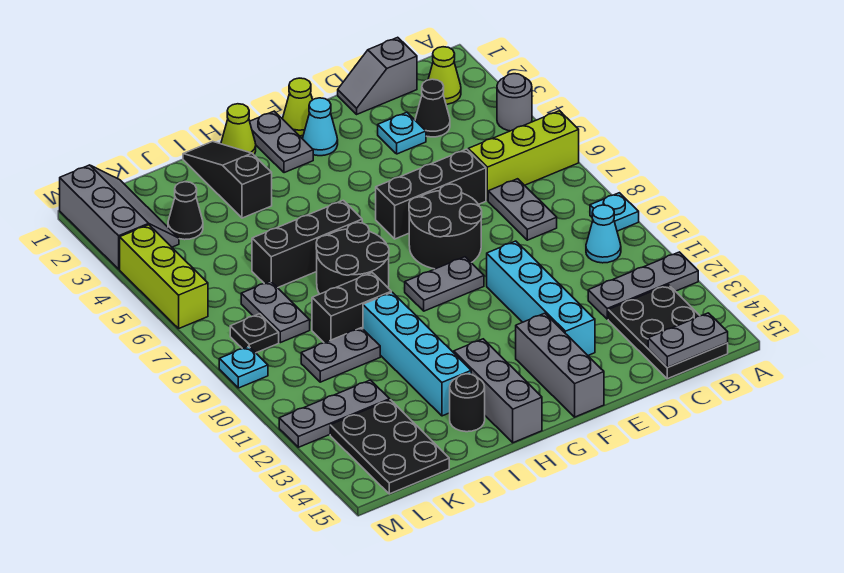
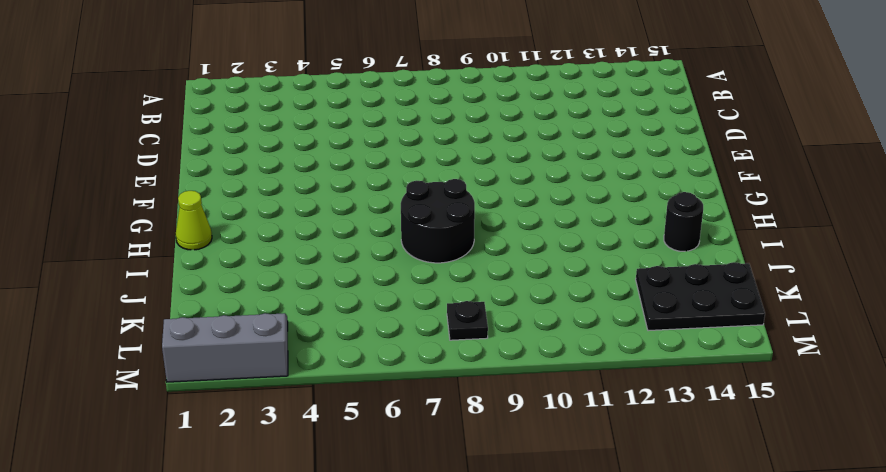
none -> grey 1x1 round brick [497,74,532,131]
none -> lime 1x3 brick [468,111,579,201]
none -> cyan 1x1 plate [590,193,639,231]
none -> grey 1x3 plate [588,252,698,319]

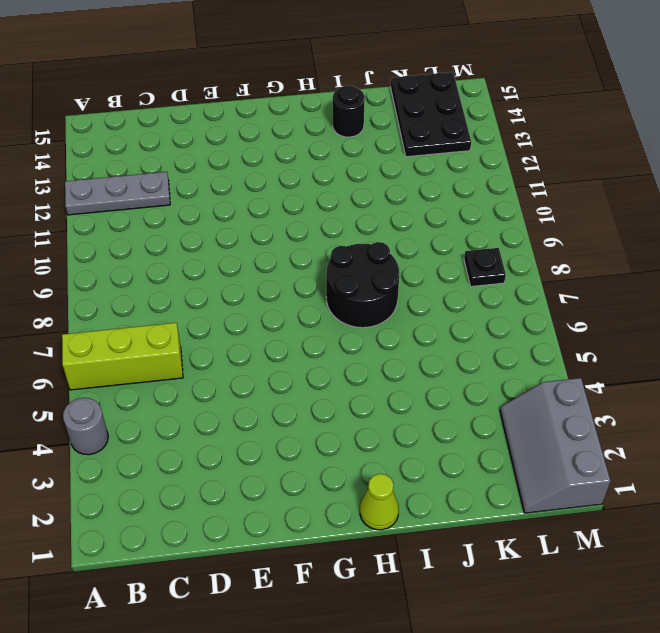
none -> cyan 1x1 plate [590,193,639,231]
none -> lime 1x1 cone [428,47,461,104]
none -> cyan 1x1 cone [586,205,621,263]
none -> black 2x3 plate [608,285,728,379]

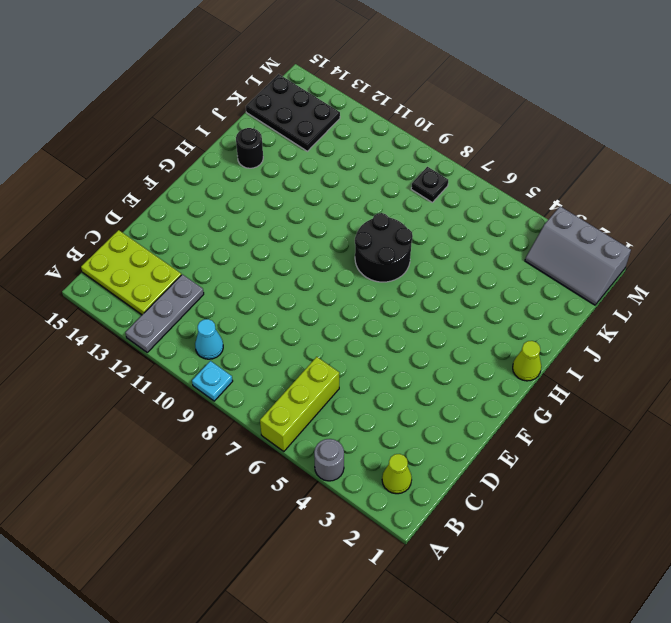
lime 2x3 plate [81,230,181,315] -> black 2x3 plate [608,285,728,379]
none -> grey 1x2 slope [338,37,417,114]
none -> black 1x1 cone [415,79,450,137]
none -> grey 1x2 plate [488,179,557,240]
none -> cyan 1x1 plate [378,112,426,154]

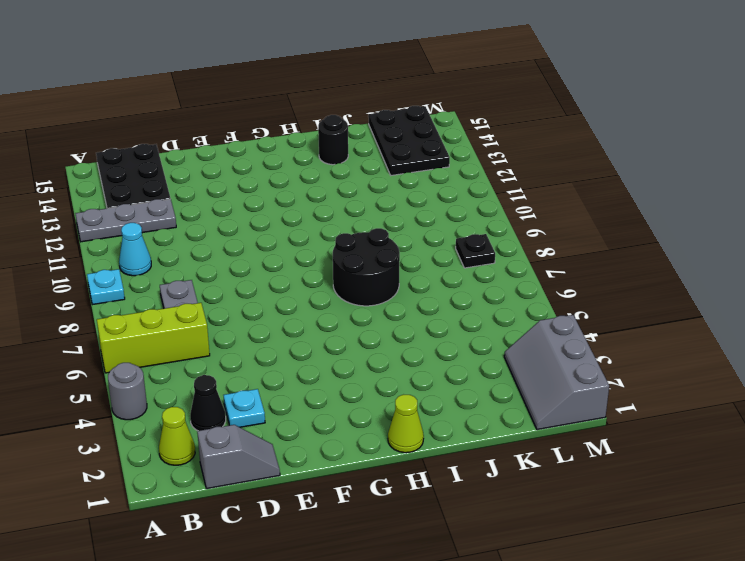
none -> black 1x3 brick [376,149,486,239]
none -> black 2x2 round brick [409,184,482,269]
none -> cyan 1x4 brick [487,241,595,355]
none -> lime 1x1 cone [283,78,312,136]

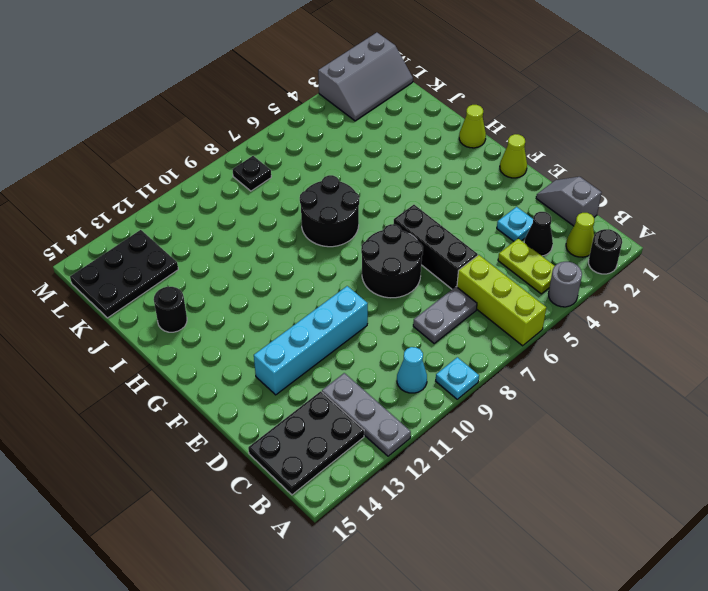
black 1x1 round brick [589,229,622,274] -> none
lime 1x2 plate [498,238,554,294] -> none
none -> cyan 1x1 cone [303,98,338,156]
none -> grey 1x2 plate [405,257,484,311]
none -> grey 1x3 brick [516,313,604,417]
none -> grey 1x2 plate [250,111,313,173]

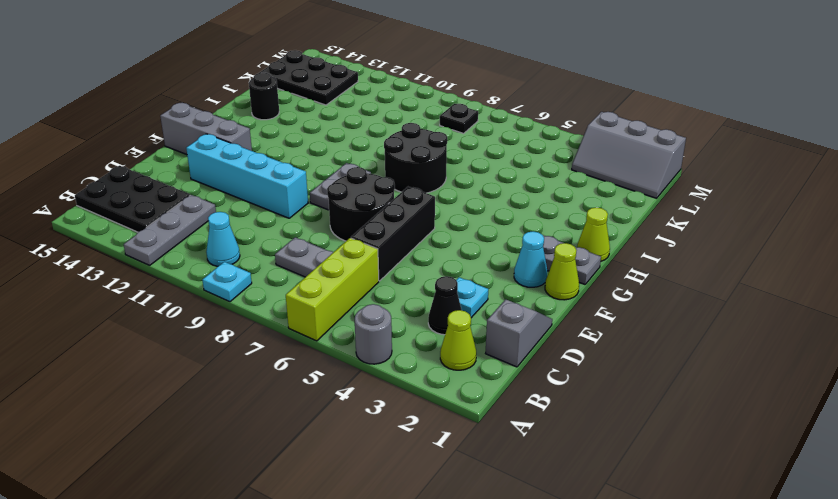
none -> black 1x3 brick [252,200,362,288]
none -> grey 1x3 brick [454,339,542,443]
none -> black 1x3 slope [183,141,272,218]
none -> black 1x2 brick [312,273,391,343]

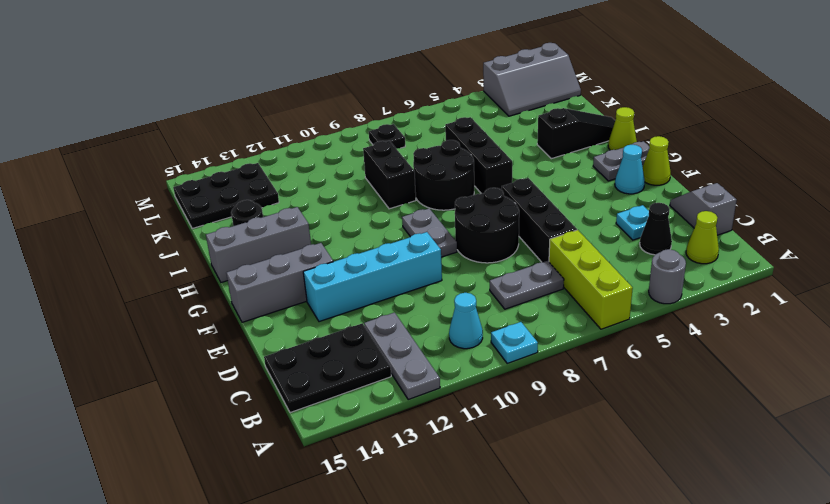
none -> cyan 1x4 brick [363,292,471,416]
none -> grey 1x2 plate [301,328,380,382]
none -> black 1x1 cone [168,182,203,240]
none -> grey 1x2 plate [241,281,310,343]

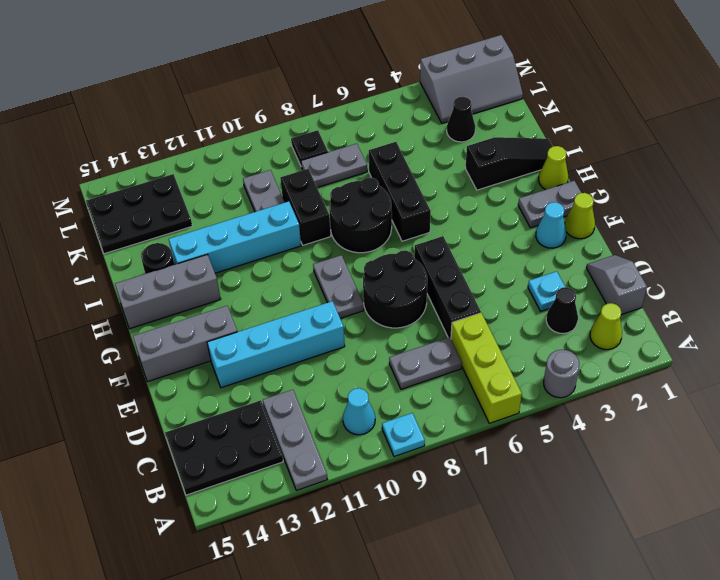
none -> grey 1x3 plate [279,380,390,447]
none -> lime 1x3 brick [120,225,208,328]
none -> cyan 1x1 plate [219,346,268,388]
none -> grey 1x2 plate [648,313,728,368]

